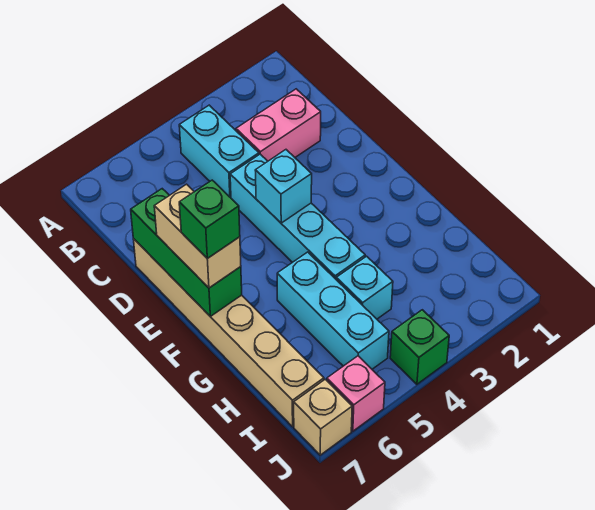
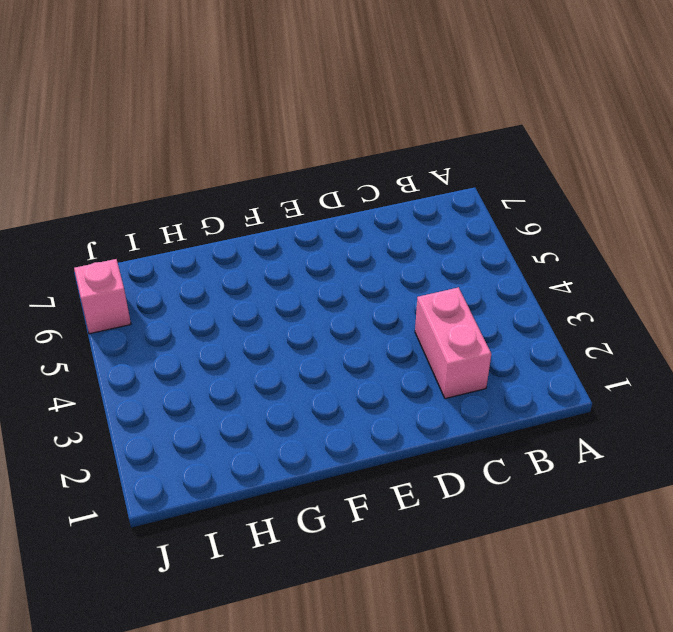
none -> cyan 1x2 brick [179,105,259,198]
none -> cyan 1x4 brick [230,154,365,279]
none -> tan 1x6 brick [133,239,324,427]

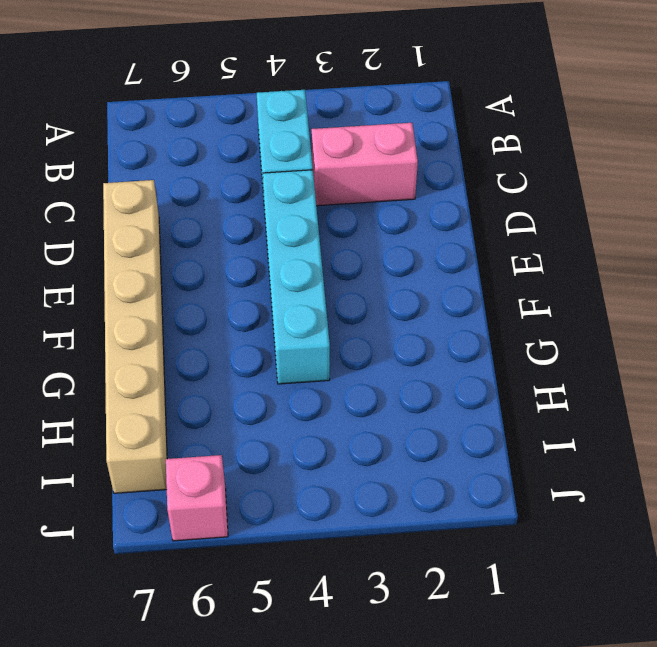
none -> cyan 1x3 brick [277,252,389,369]
none -> cyan 1x1 brick [336,256,393,319]
none -> green 1x1 brick [390,310,449,384]

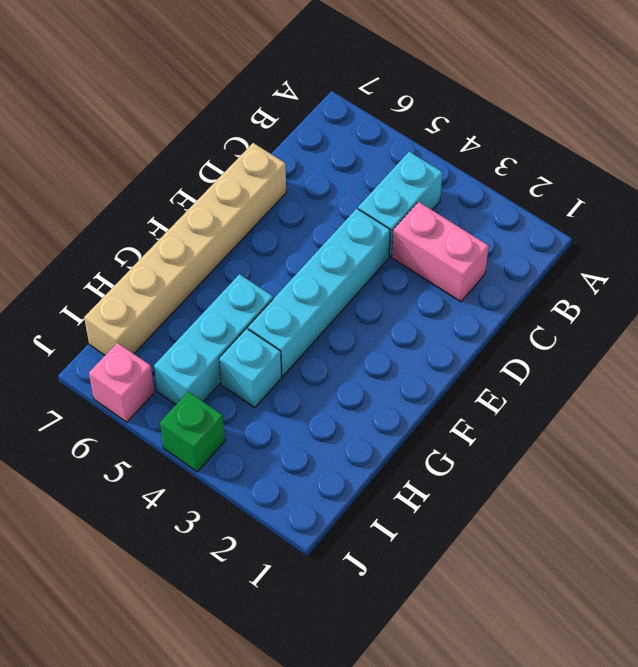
none -> tan 1x1 brick [294,379,352,455]
none -> green 1x3 brick [131,189,242,316]
none -> cyan 1x1 brick [255,150,312,223]

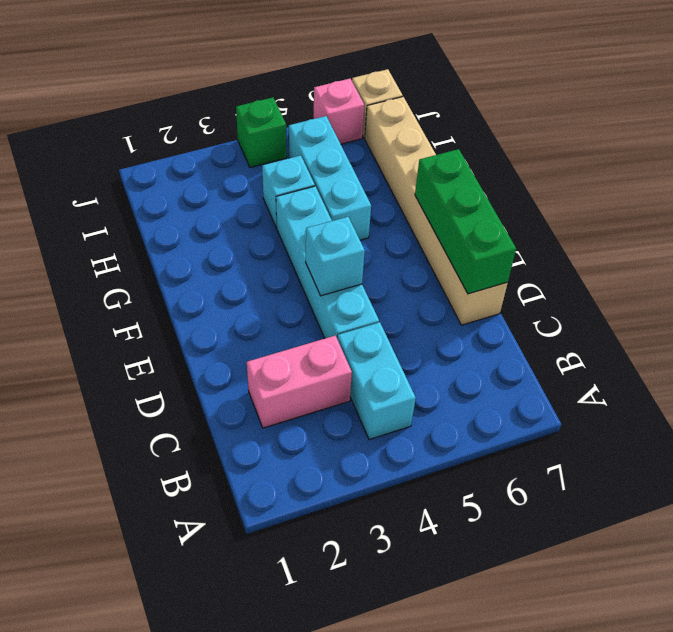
none -> tan 1x2 brick [154,184,241,288]
none -> green 1x1 brick [179,180,240,258]

